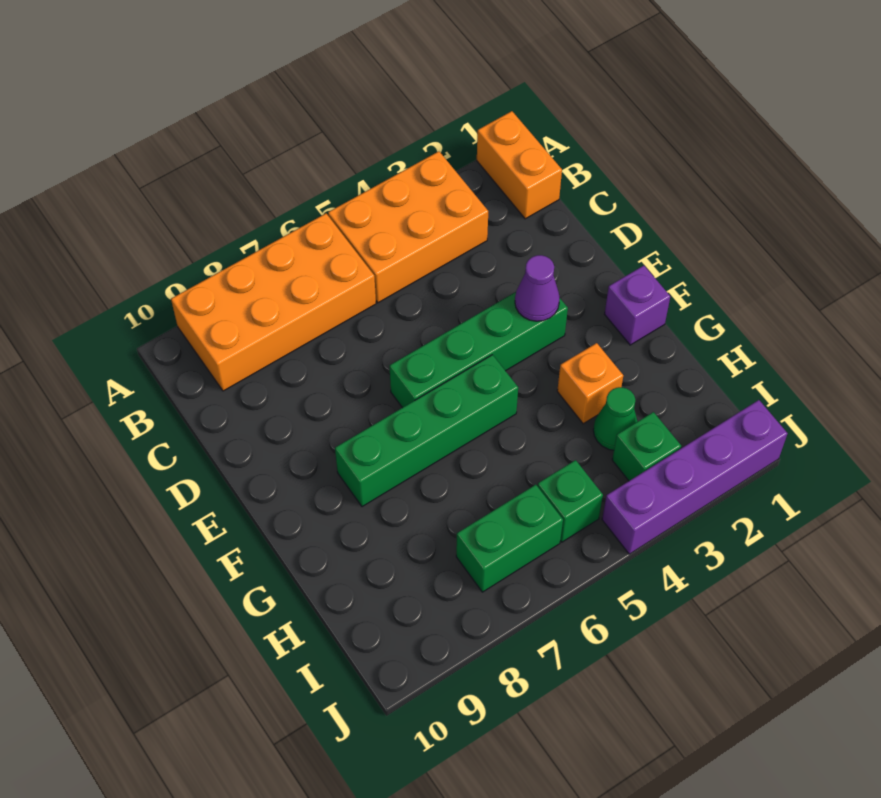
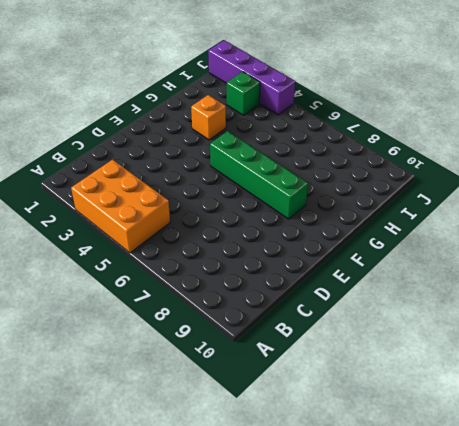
none -> orange 1x2 brick [477,111,562,219]
none -> orange 2x4 brick [171,214,376,391]
none -> green 1x4 brick [390,292,568,408]

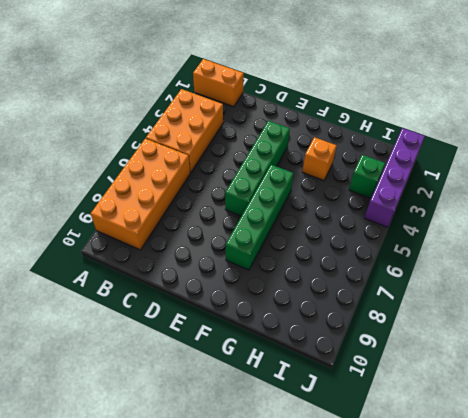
none -> purple 1x1 brick [605,266,670,345]
none -> green 1x1 cone [593,387,638,450]
none -> green 1x1 brick [538,460,603,542]

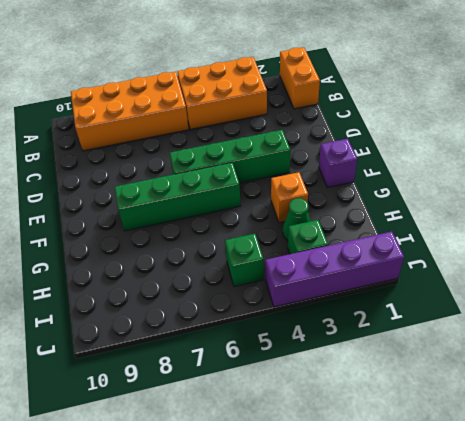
none -> green 1x2 brick [456,485,563,592]
none -> purple 1x1 cone [515,255,560,321]

